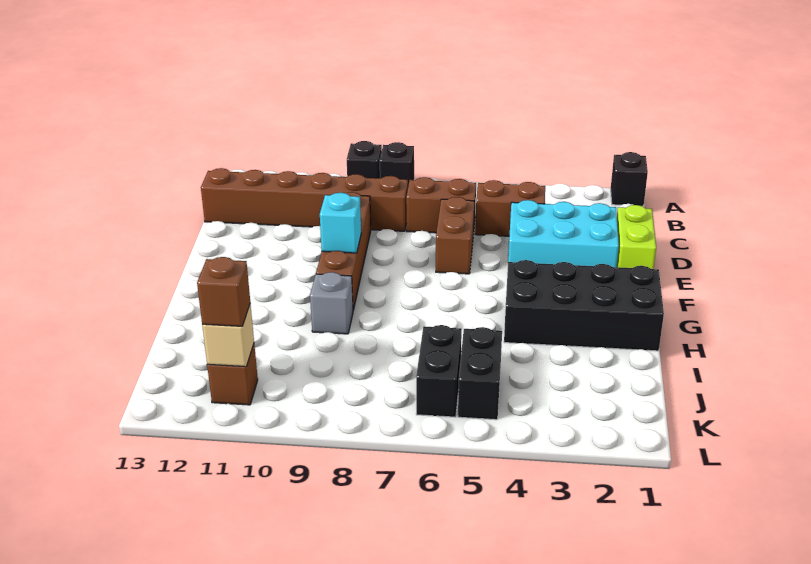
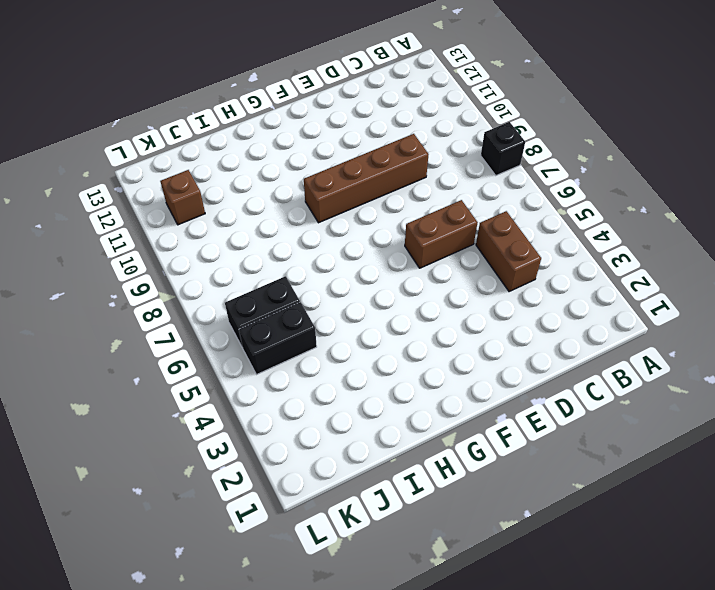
none -> black 1x1 brick [611,152,648,206]
none -> black 1x1 brick [347,141,382,178]
none -> brown 1x2 brick [406,177,476,233]

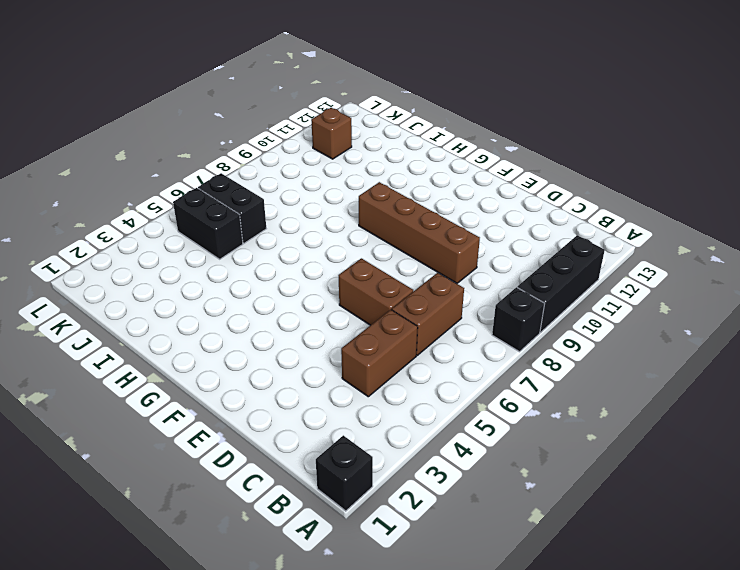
black 1x3 brick [517,235,605,332] -> black 1x1 brick [347,141,382,178]
none -> brown 1x6 brick [201,168,408,231]
none -> lime 1x2 brick [617,205,656,269]
none -> cyan 2x3 brick [508,200,619,267]

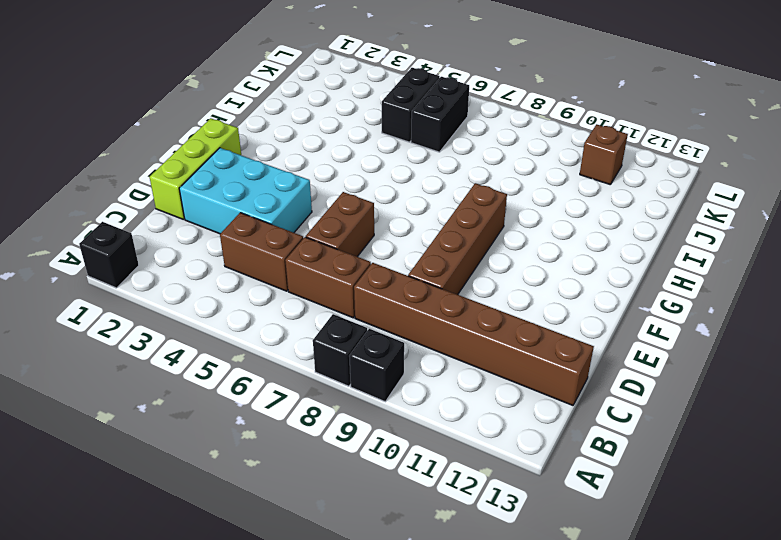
lime 1x3 brick [150,118,241,219] -> lime 1x2 brick [617,205,656,269]
none -> black 2x4 brick [504,260,664,351]
none -> grey 1x1 brick [310,272,353,334]
none -> cyan 1x1 brick [320,193,361,253]

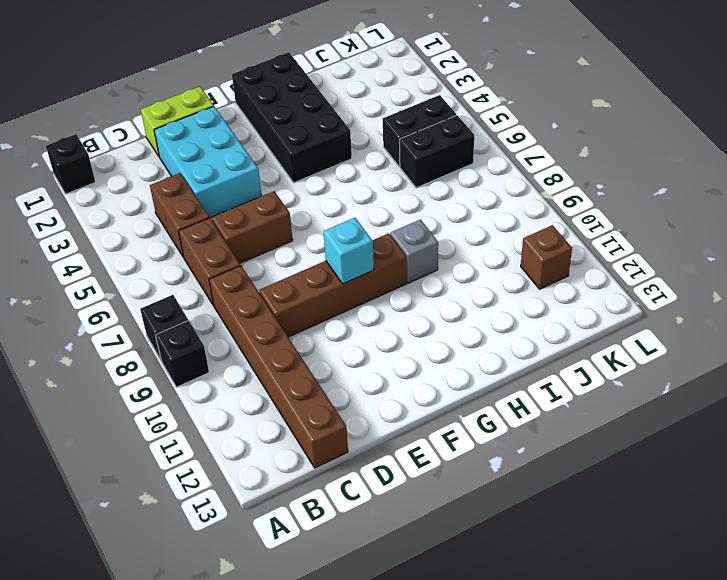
none -> tan 1x1 brick [202,303,254,367]
none -> brown 1x1 brick [197,257,250,326]

